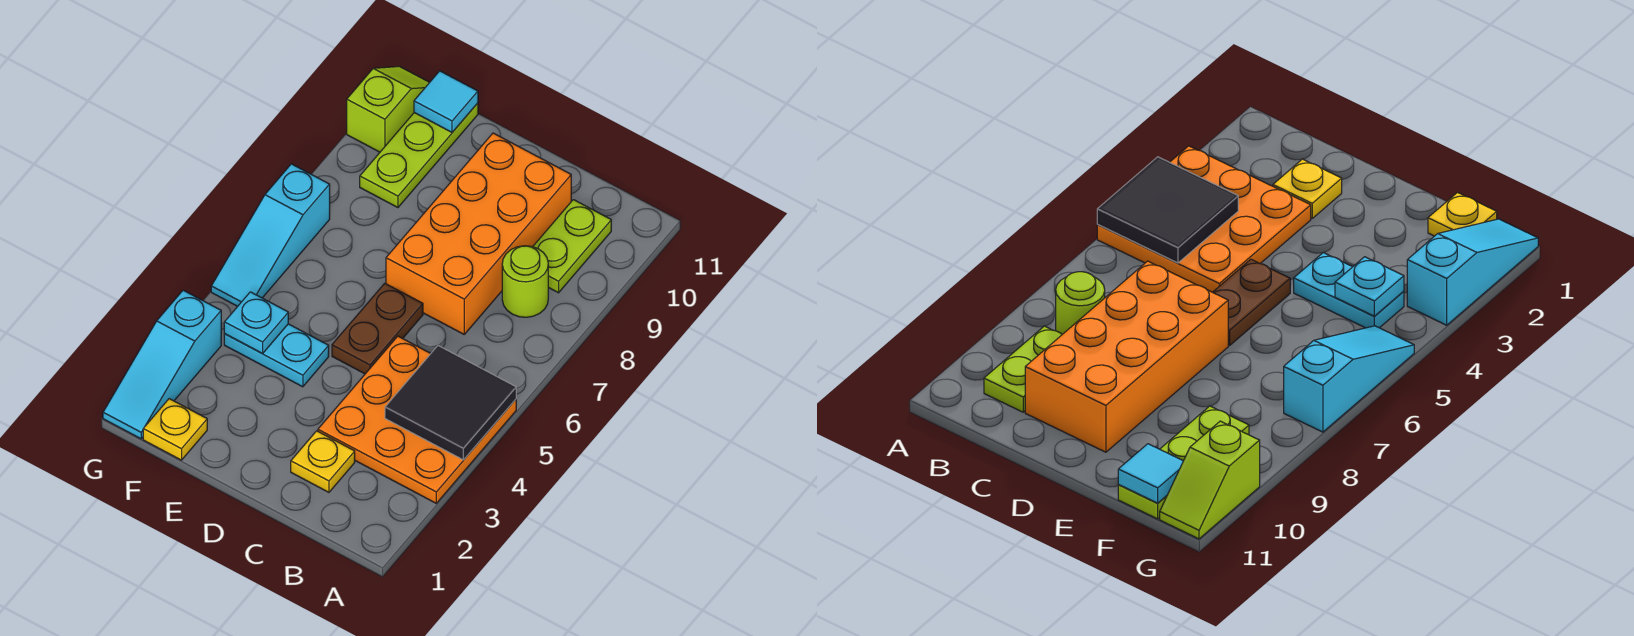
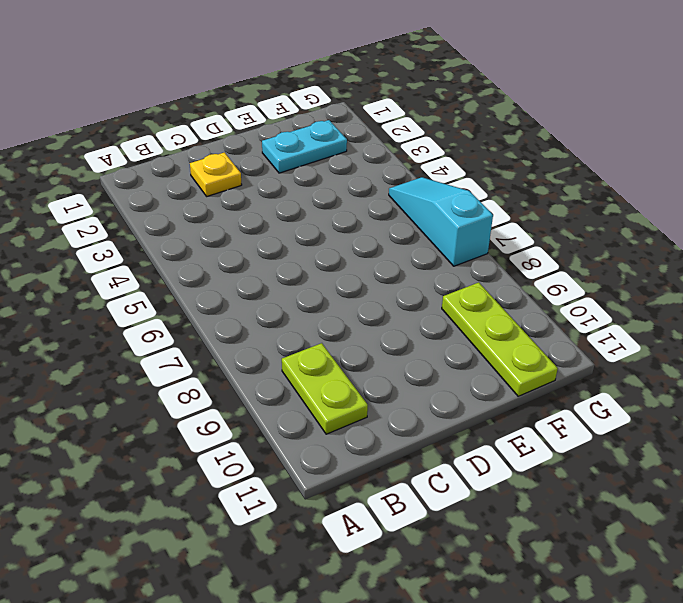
cyan 1x2 plate [262,120,347,173] -> cyan 1x2 plate moved to [224,324,329,387]
none -> orange 3x3 plate [318,336,516,503]
none -> lime 1x1 round brick [502,246,548,317]
none -> orange 2x4 brick [386,133,571,334]

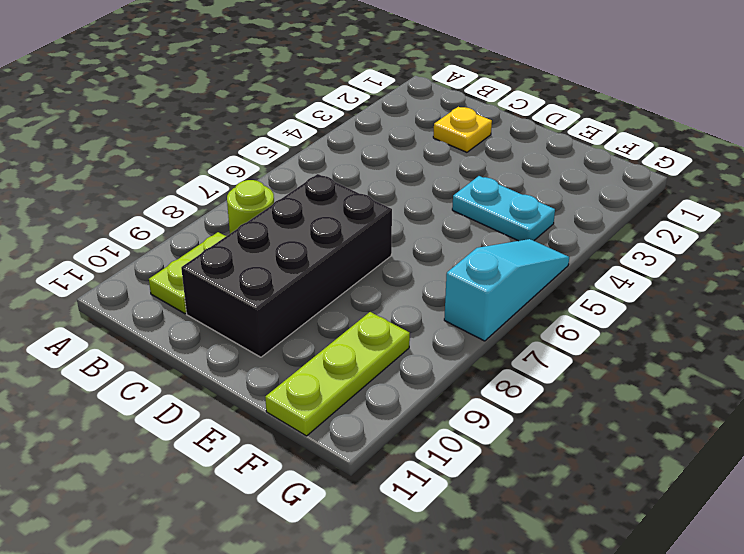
black 2x4 brick [181,174,392,357] -> orange 2x4 brick [386,133,571,334]
none -> orange 3x3 plate [318,336,516,503]
none -> brown 1x2 plate [332,283,423,374]
none -> yellow 1x1 plate [143,399,207,460]

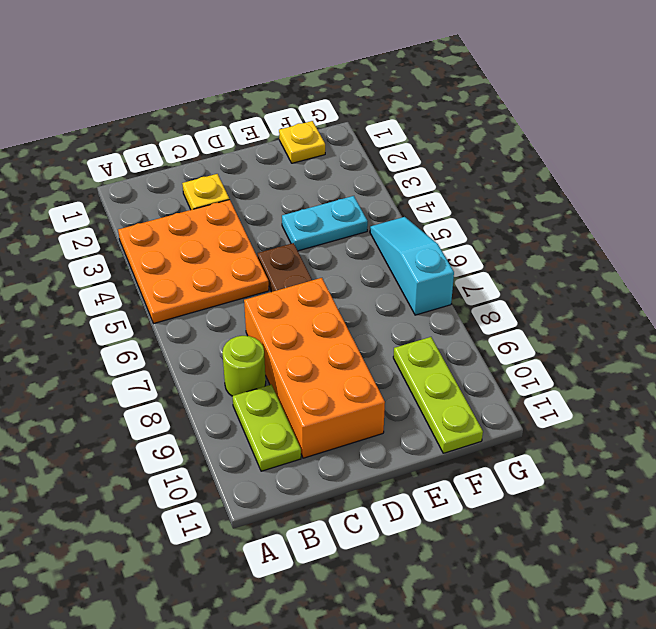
none -> cyan 1x3 slope [103,290,221,439]
none -> lime 1x2 slope [347,67,430,152]
none -> black 2x2 tile [385,346,516,460]

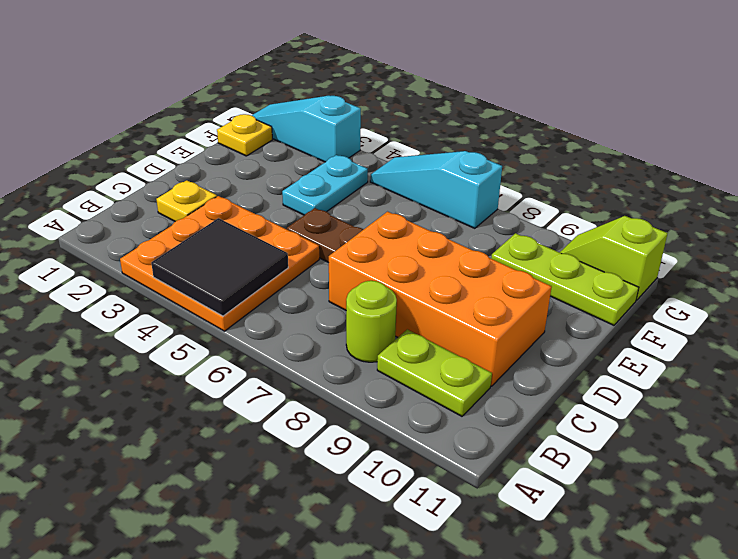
lime 1x2 slope [560,216,668,300] -> lime 1x2 slope turned to [347,67,430,152]
none -> cyan 1x1 plate [224,292,288,354]
none -> cyan 1x1 tile [414,71,478,132]

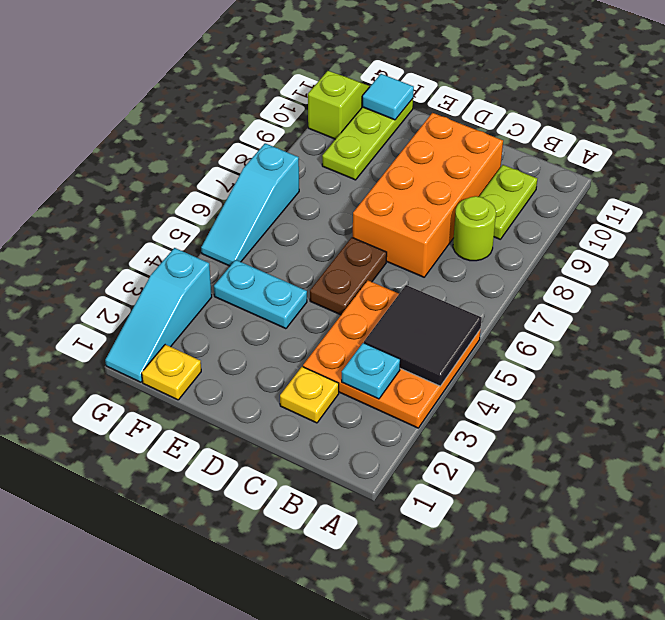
cyan 1x1 plate [342,343,400,399] -> cyan 1x1 plate moved to [224,292,288,354]

